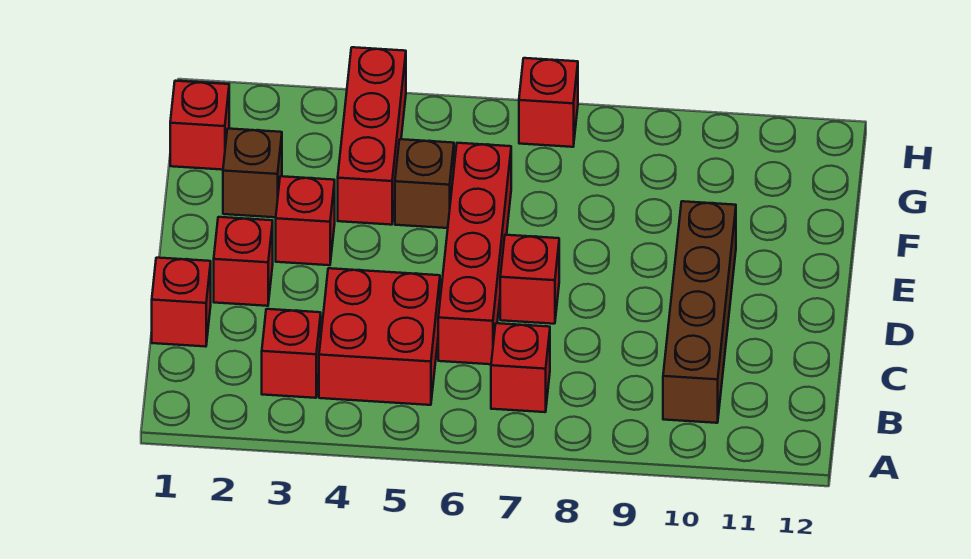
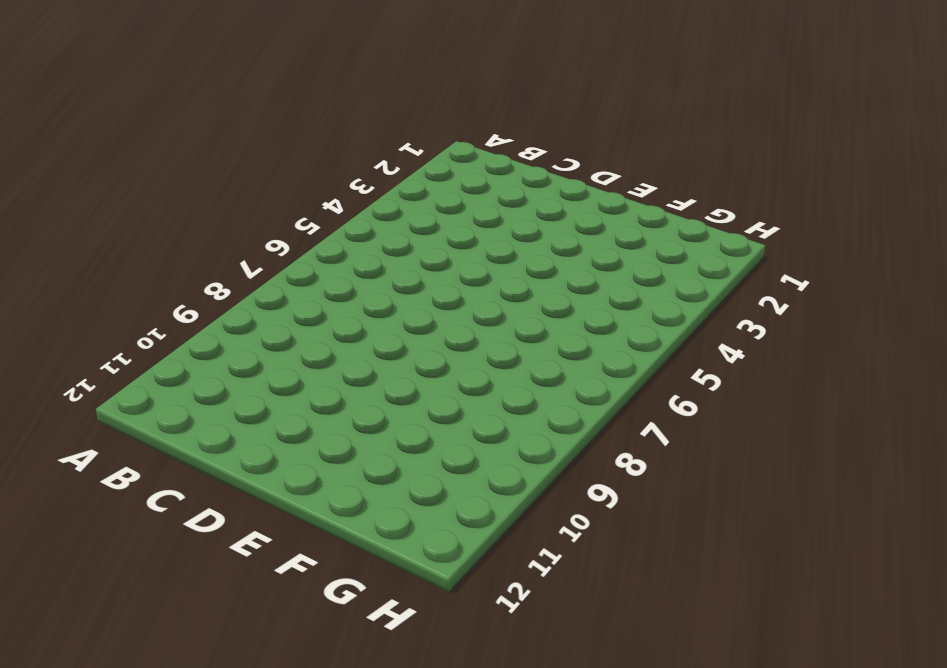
none -> red 1x1 brick [262,309,321,398]
none -> red 2x2 brick [319,268,440,405]
none -> red 1x1 brick [491,323,550,412]

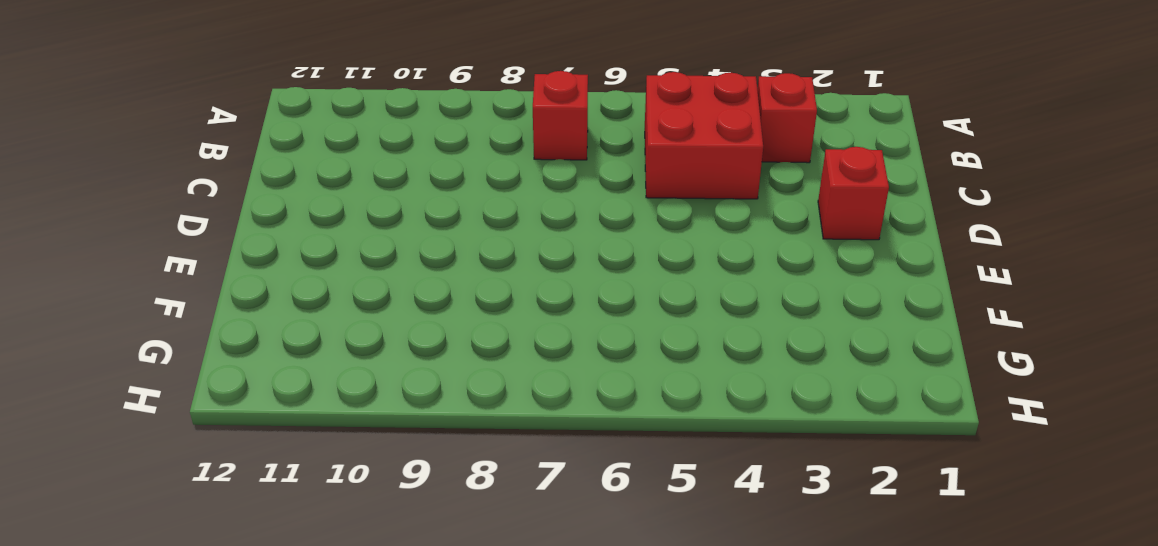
none -> brown 1x4 brick [663,201,736,423]
none -> red 1x1 brick [152,258,211,347]
none -> red 1x4 brick [438,143,511,364]

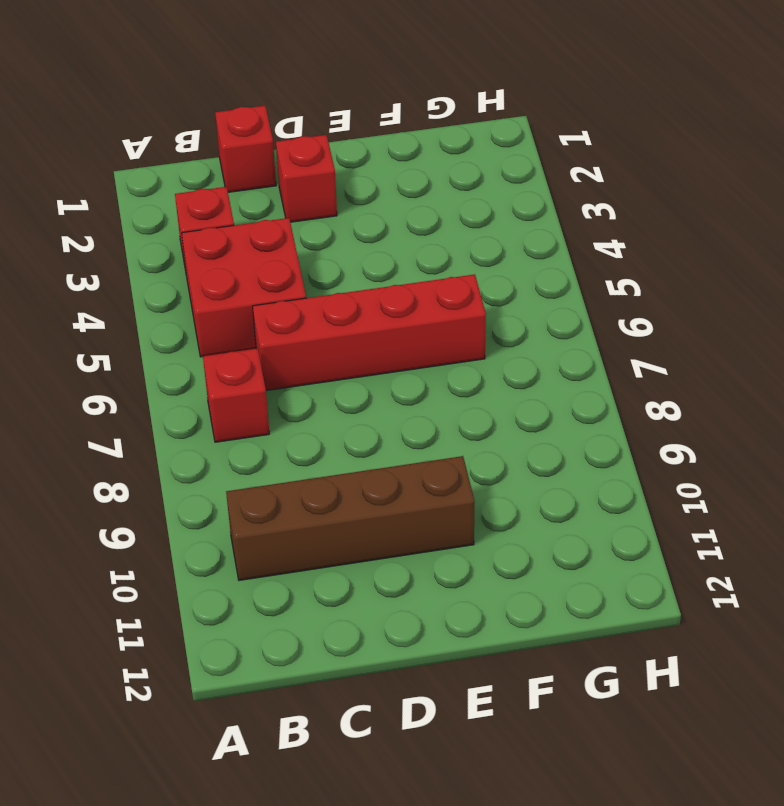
none -> red 1x1 brick [500,235,559,324]
none -> red 1x1 brick [276,176,335,265]
none -> brown 1x1 brick [223,129,282,217]

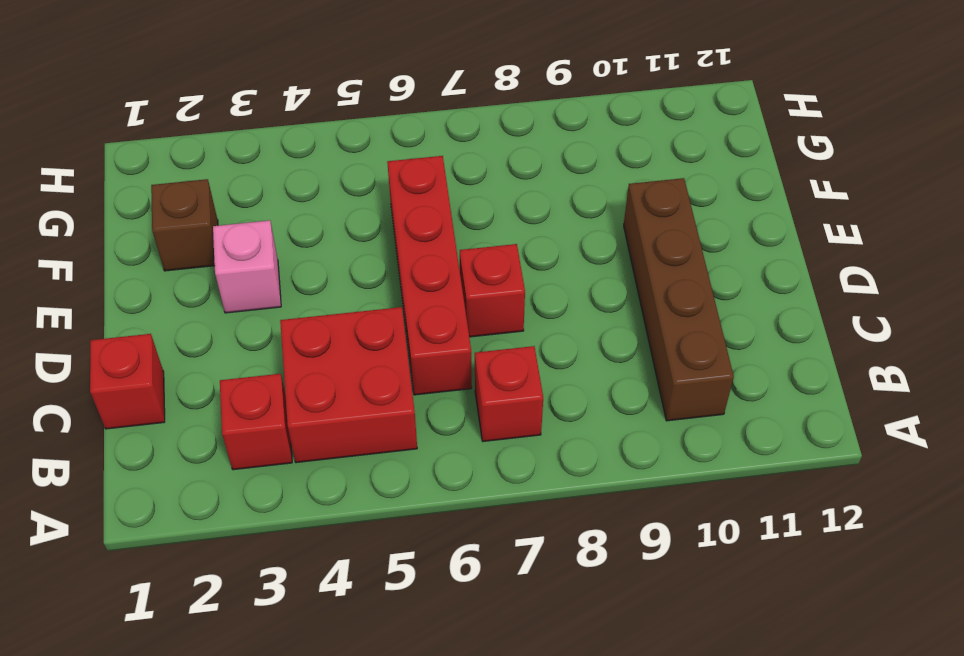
pink 1x1 brick [213,220,281,313] -> red 1x1 brick [276,176,335,265]
none -> red 1x1 brick [214,217,273,306]
none -> red 1x3 brick [338,47,406,225]
none -> brown 1x1 brick [395,139,454,228]

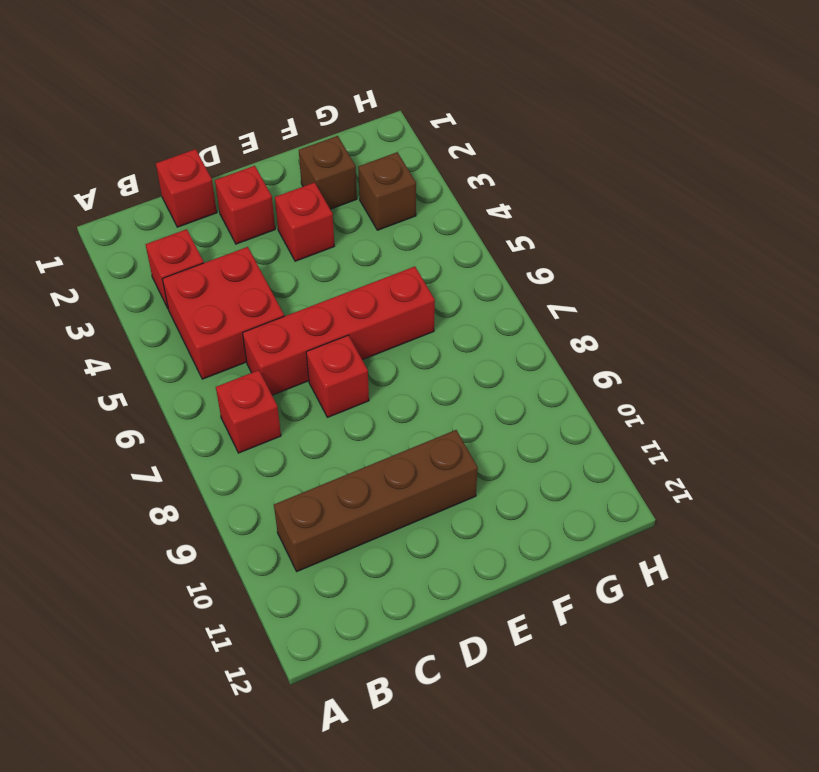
brown 1x1 brick [358,152,416,230] -> brown 1x1 brick moved to [395,139,454,228]
none -> red 1x3 brick [338,47,406,225]
none -> red 1x1 brick [170,81,229,170]
none -> red 1x1 brick [519,58,578,147]

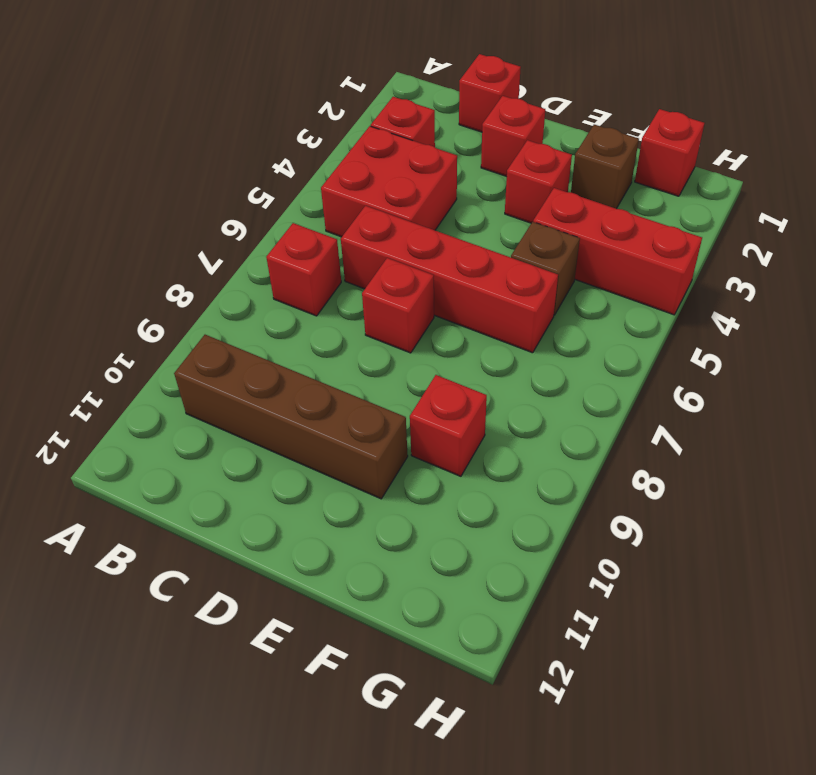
red 1x1 brick [410,375,487,476] -> red 1x1 brick moved to [519,58,578,147]

